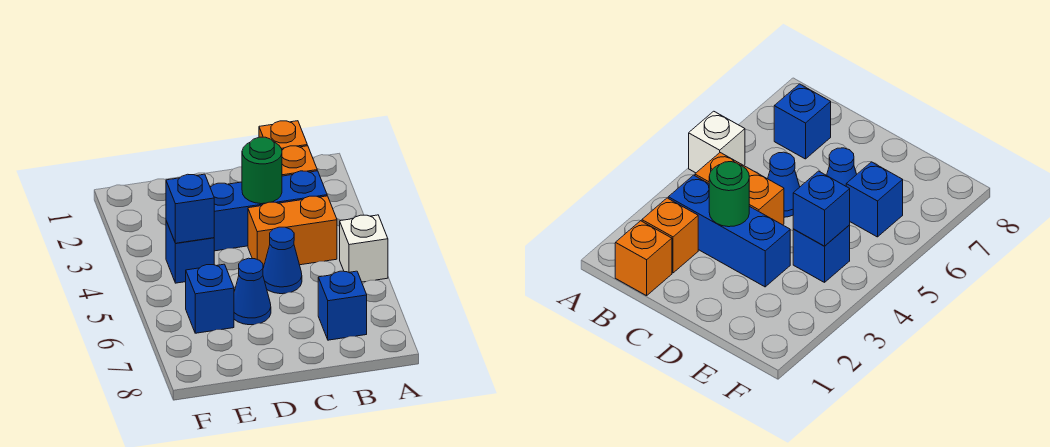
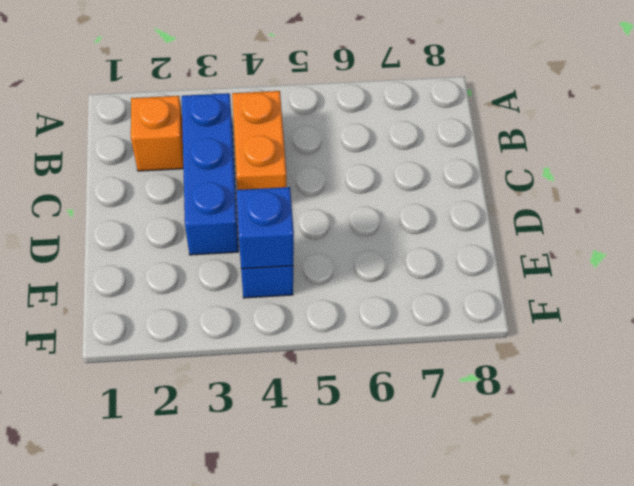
none -> white 1x1 brick [340,215,388,282]
none -> orange 1x1 brick [259,121,307,150]
none -> blue 1x1 brick [318,271,367,340]

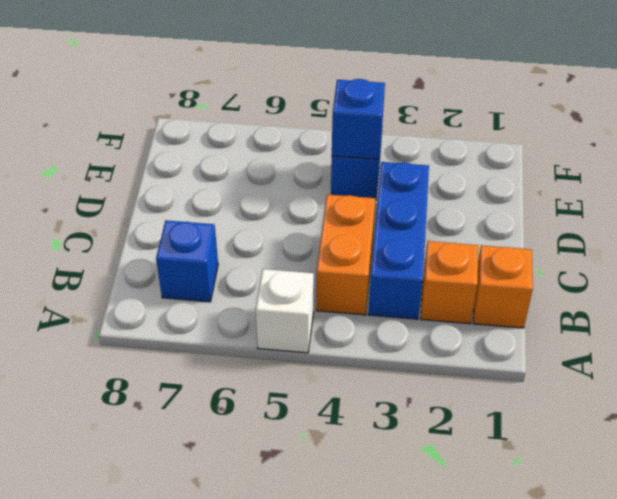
none -> blue 1x1 cone [263,227,302,294]
none -> blue 1x1 cone [234,258,271,325]
none -> blue 1x1 brick [186,264,234,333]

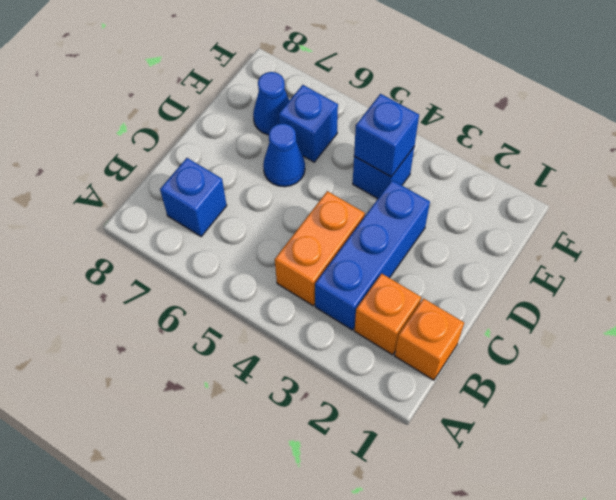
blue 1x1 cone [253,72,290,135] -> blue 1x1 cone moved to [263,227,302,294]
none -> white 1x1 brick [340,215,388,282]
none -> green 1x1 round brick [242,137,282,204]

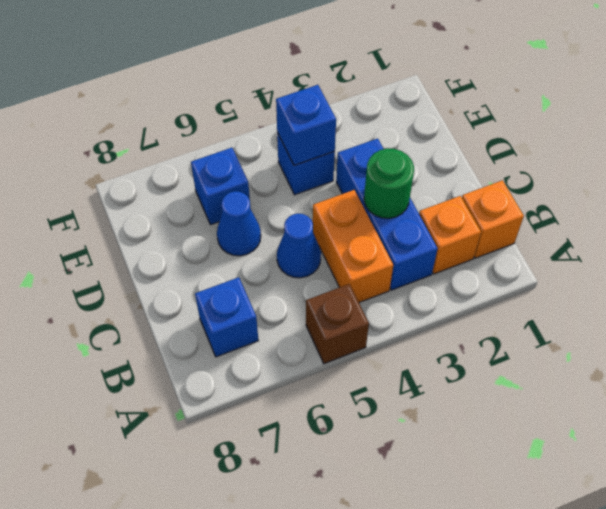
brown 1x1 brick [306,284,369,364] -> white 1x1 brick [340,215,388,282]

